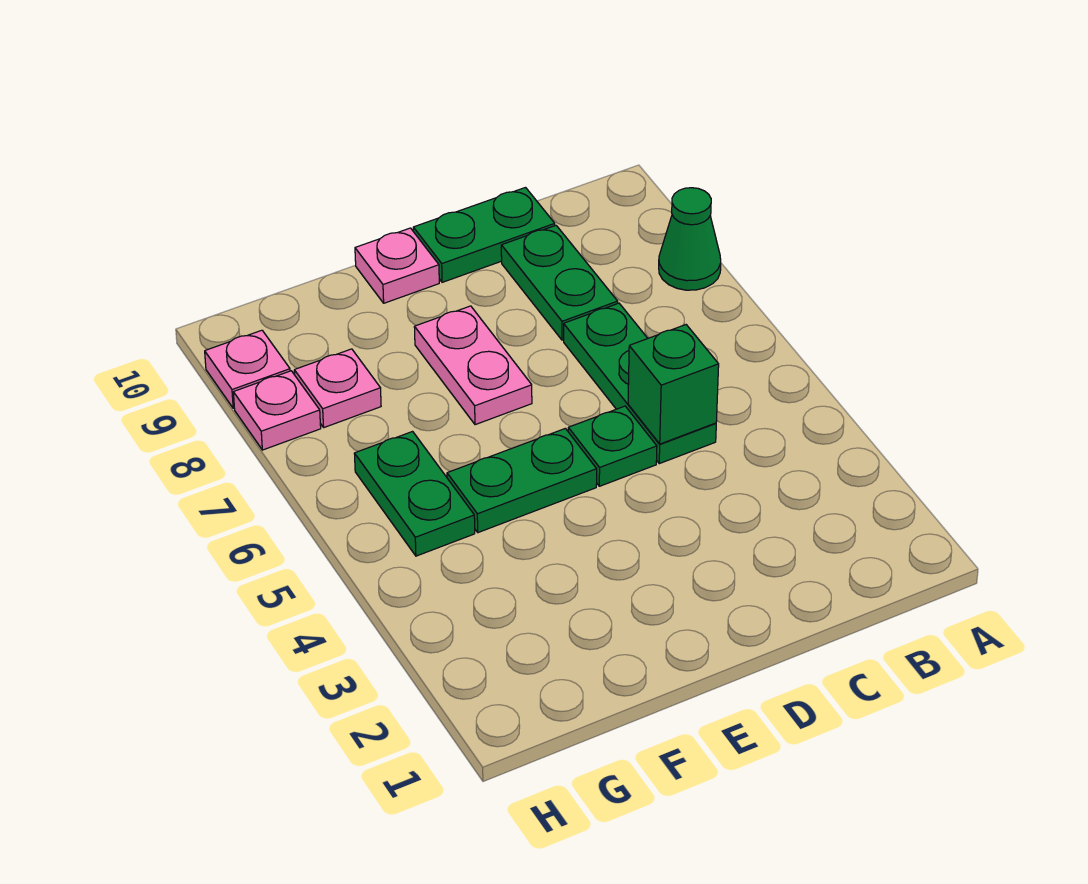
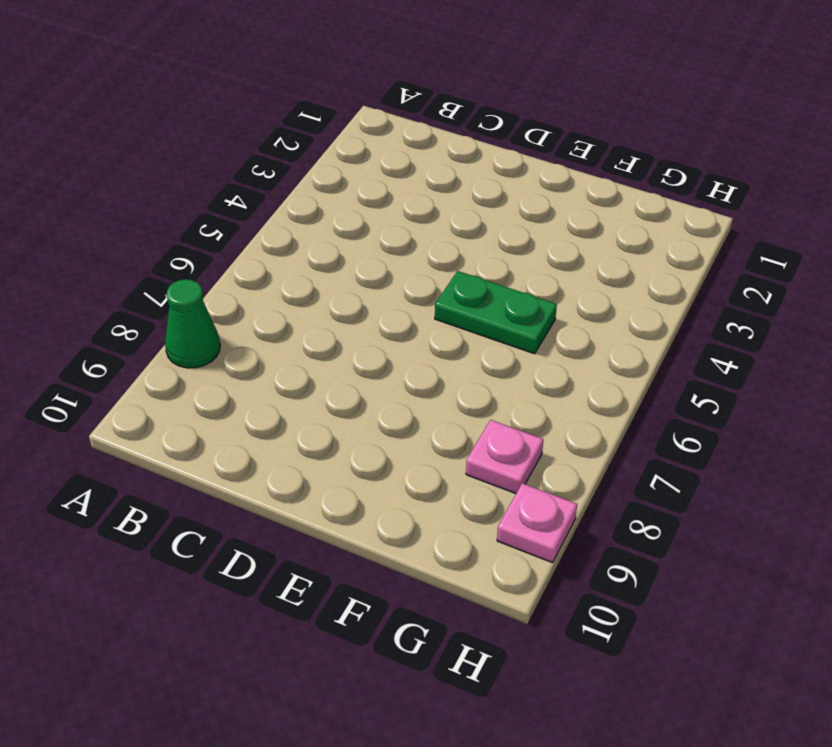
none -> green 1x3 plate [564,303,716,464]
none -> green 1x2 plate [501,226,618,340]
none -> green 1x2 plate [413,188,555,282]

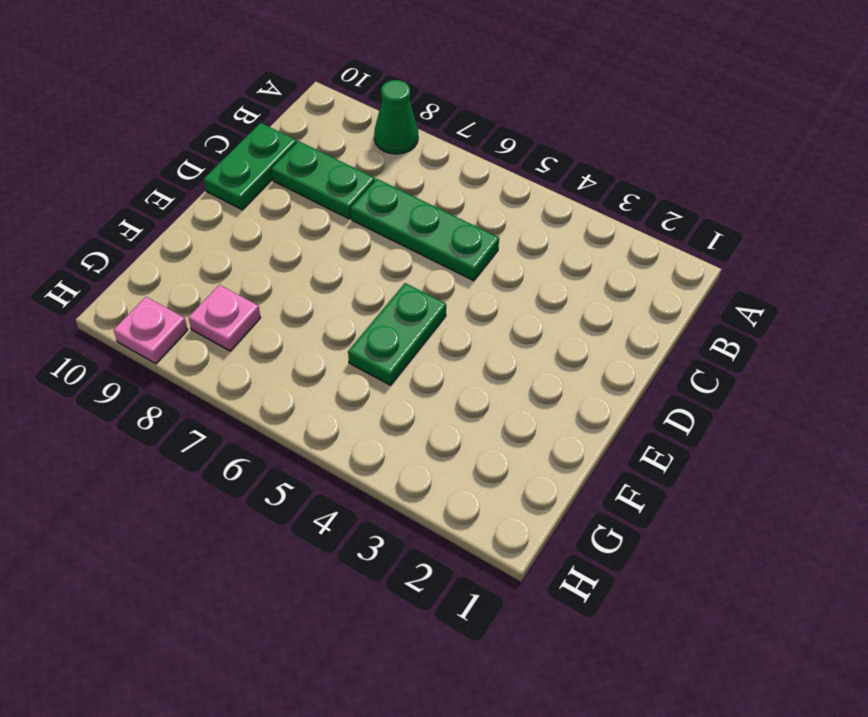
none -> green 1x1 plate [568,406,657,486]
none -> pink 1x2 plate [414,306,532,425]
none -> pink 1x1 plate [355,228,439,303]

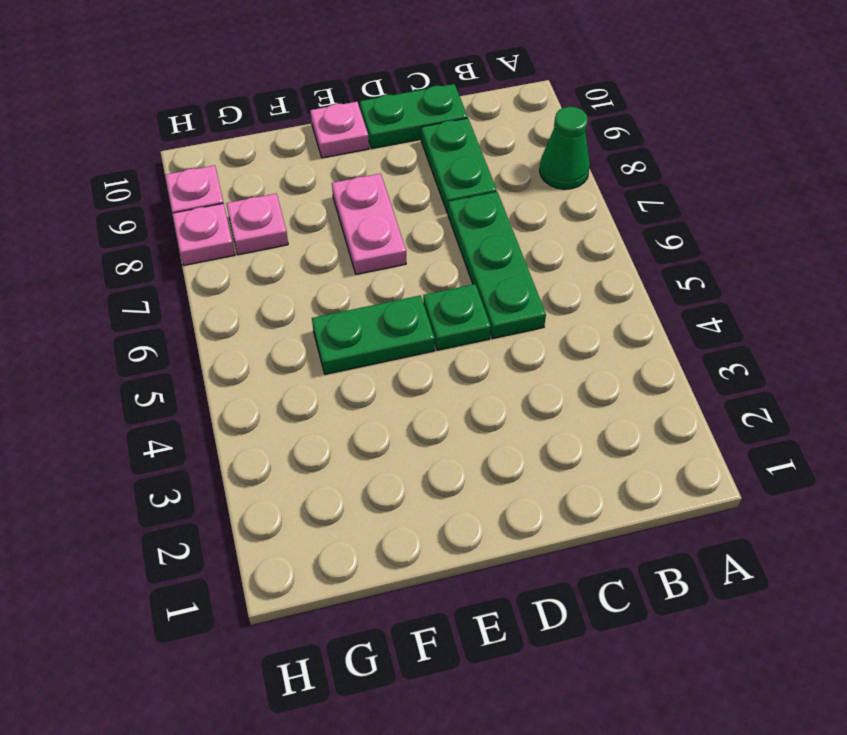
none -> green 1x2 plate [354,432,475,556]
none -> green 1x1 brick [628,325,719,444]

